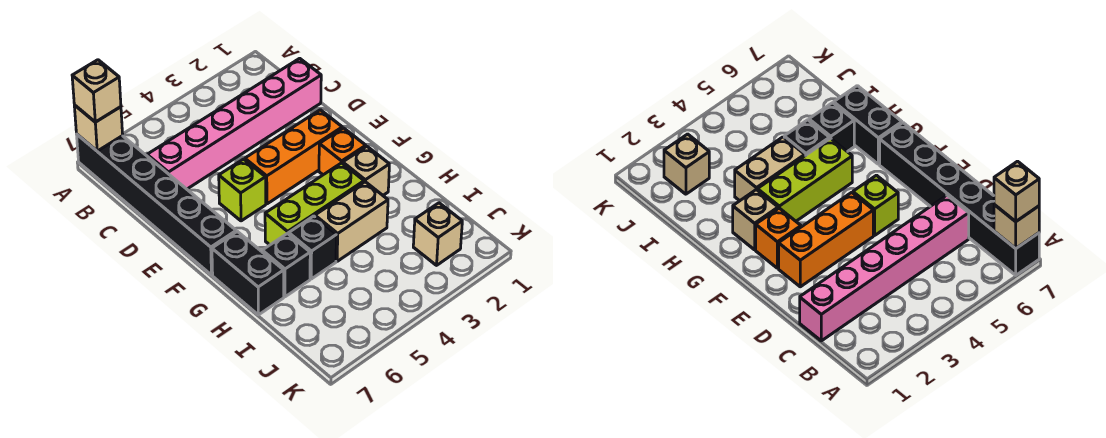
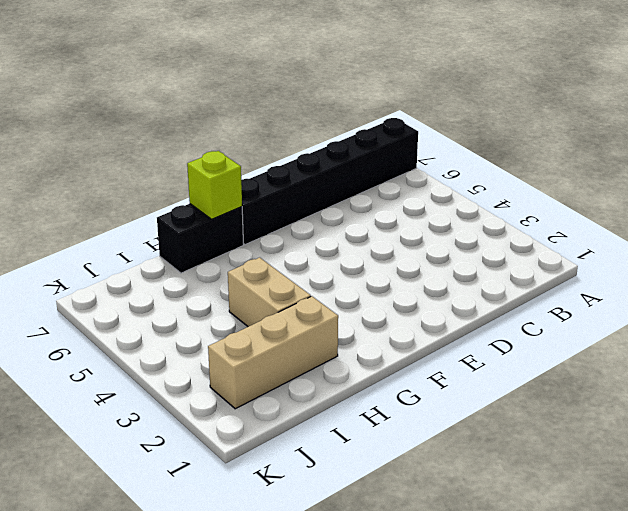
lime 1x1 brick [187,151,242,219] -> lime 1x1 brick moved to [219,159,266,221]
tan 1x3 brick [208,296,338,409] -> tan 1x1 brick [413,203,462,265]
none -> pink 1x6 brick [147,58,321,189]
none -> orange 1x3 brick [245,110,342,204]
none -> orange 1x1 brick [319,128,366,175]

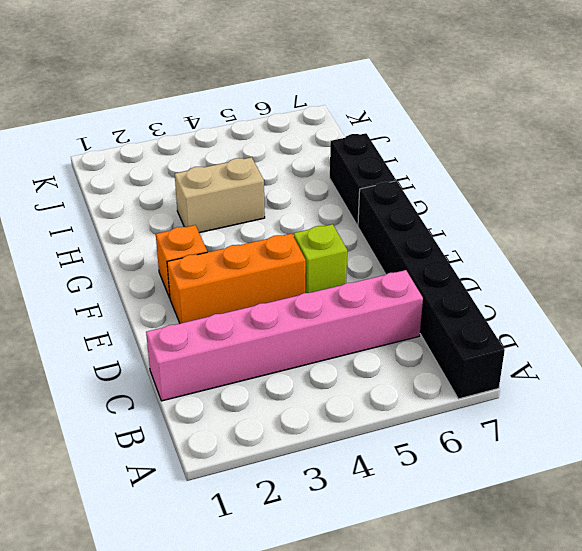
none -> tan 1x1 brick [343,146,389,195]
none -> lime 1x3 brick [265,163,364,245]
none -> black 1x1 brick [289,216,336,279]

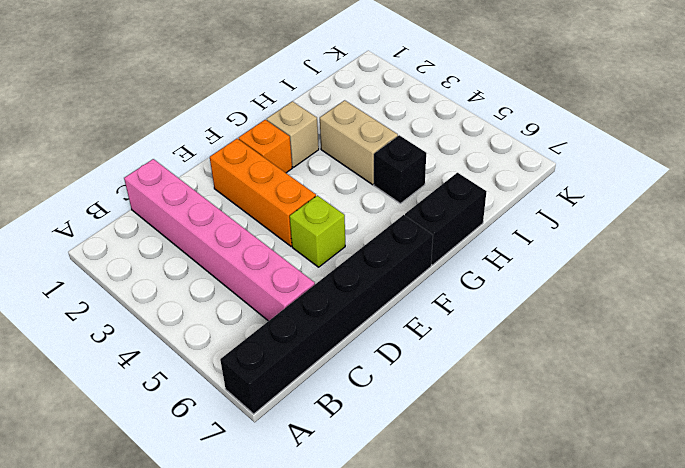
none -> lime 1x3 brick [265,163,364,245]
none -> black 1x1 brick [262,233,310,297]
none -> tan 1x1 brick [413,203,462,265]

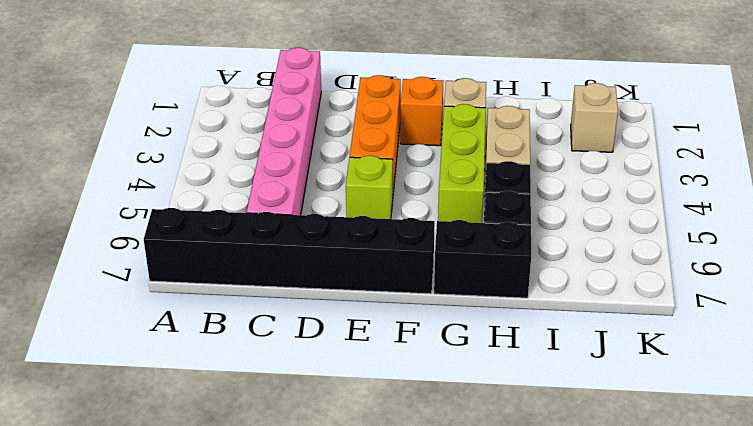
none -> tan 1x1 brick [74,105,123,151]
none -> tan 1x1 brick [72,60,121,122]

